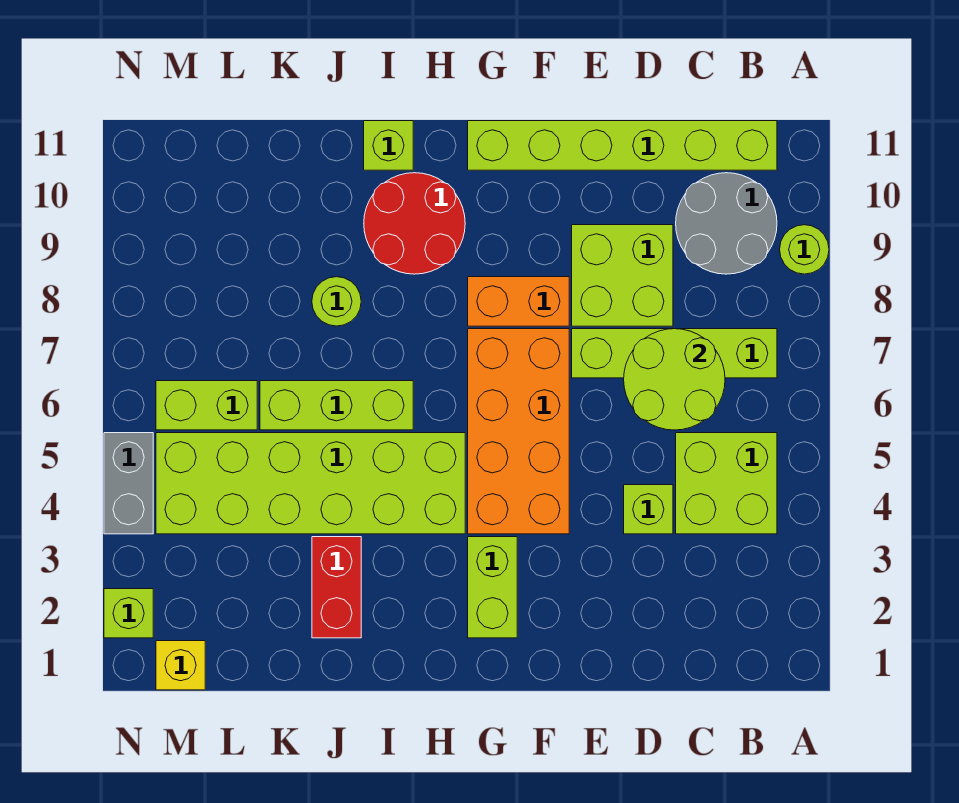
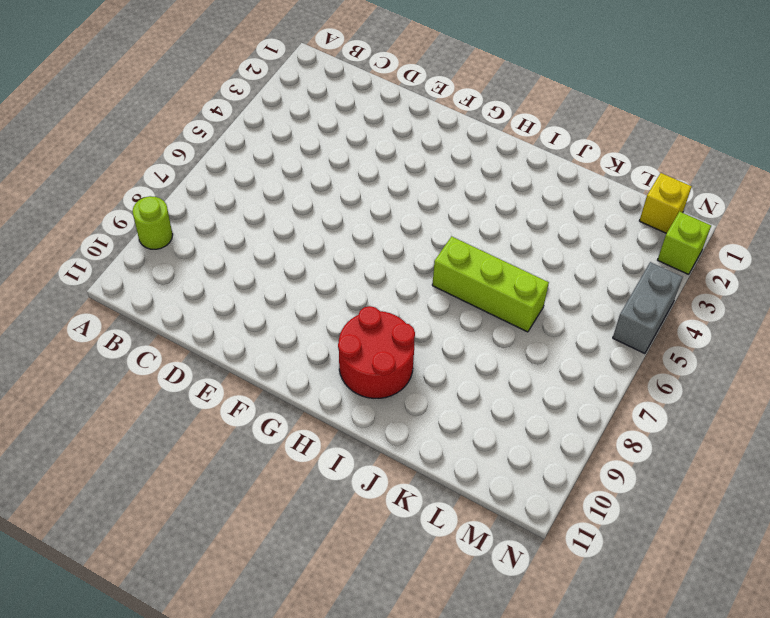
none -> lime 2x2 brick [676,433,777,534]
none -> lime 1x4 brick [572,329,777,378]
none -> grey 2x2 round brick [676,173,777,274]

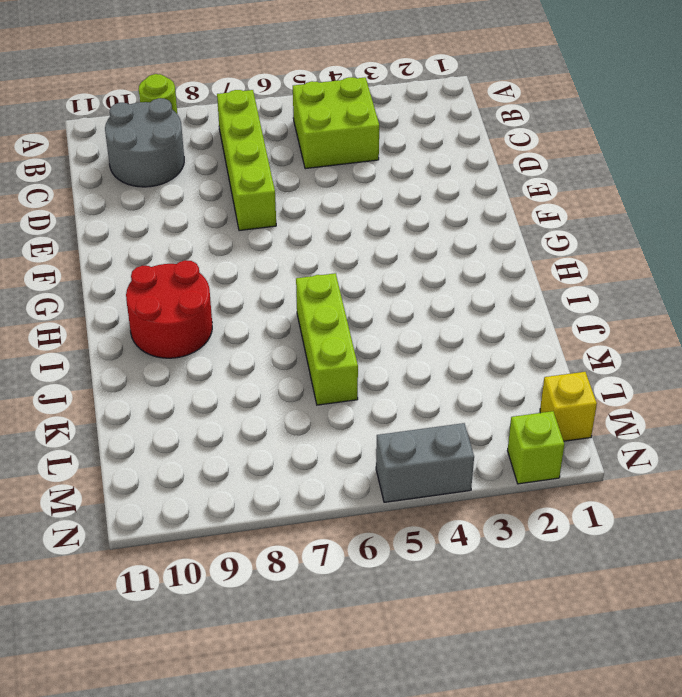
none -> lime 1x6 brick [468,121,777,170]
none -> lime 1x1 brick [624,485,673,534]
none -> lime 2x2 brick [572,225,673,326]

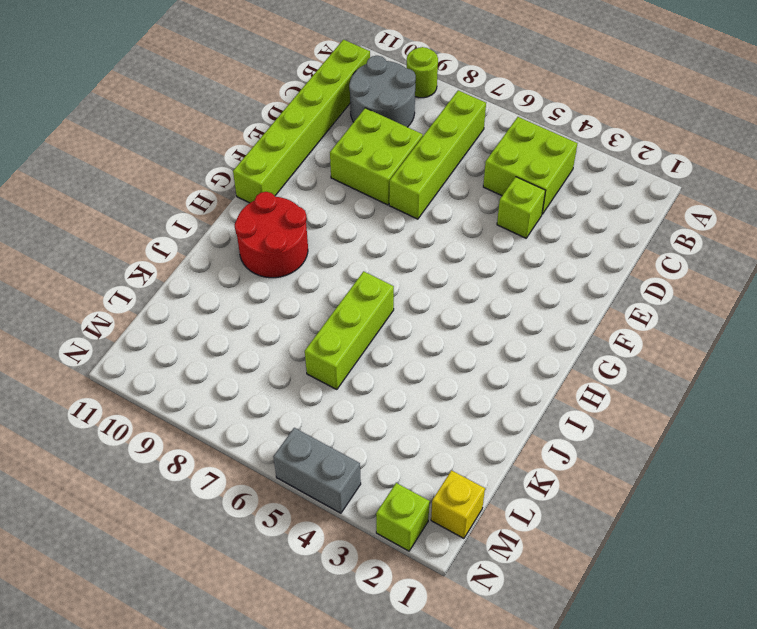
none -> orange 2x4 brick [468,329,569,534]
none -> orange 1x2 brick [468,277,569,326]
none -> lime 1x2 brick [468,537,517,638]

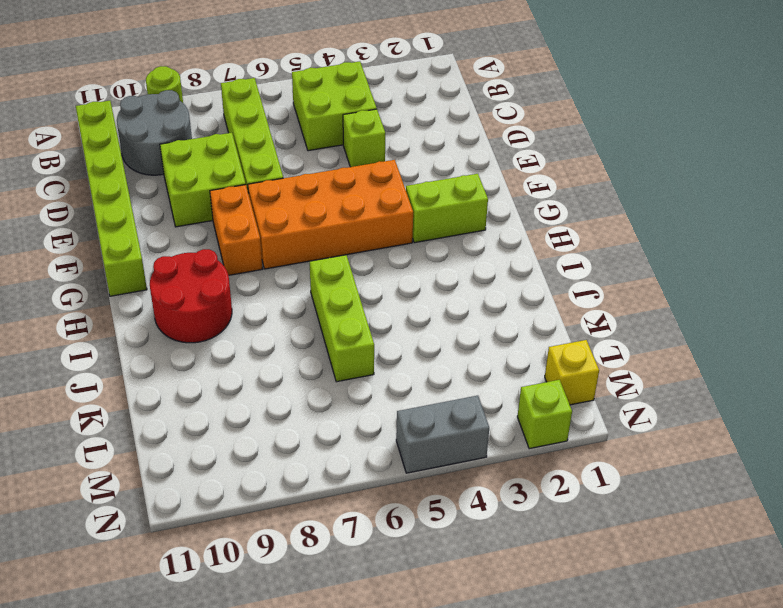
none -> lime 2x6 brick [156,433,465,534]
none -> lime 1x1 brick [364,121,413,170]
none -> red 1x2 brick [312,537,361,638]

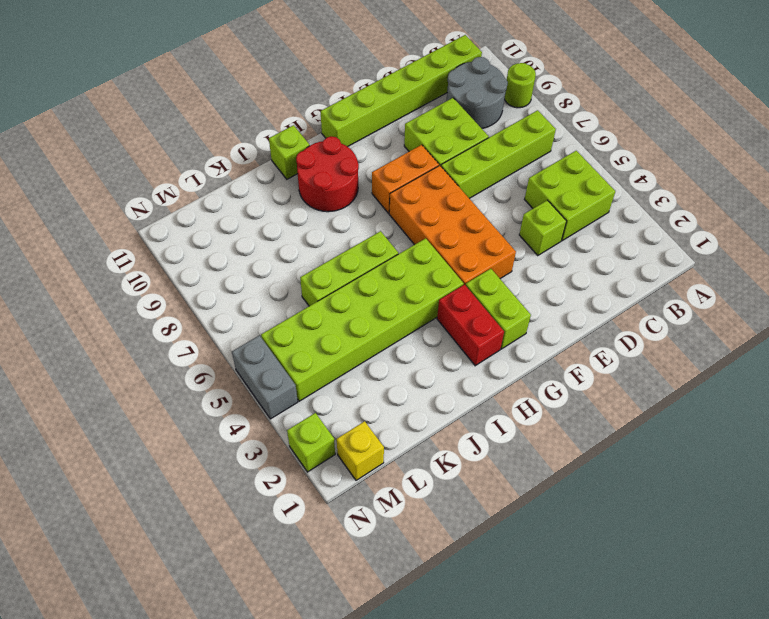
red 1x2 brick [437,284,504,366] -> red 1x2 brick moved to [312,537,361,638]
none -> lime 1x1 round brick [312,277,361,326]
none -> lime 1x2 brick [156,381,257,430]
none -> lime 2x2 round brick [624,329,725,430]

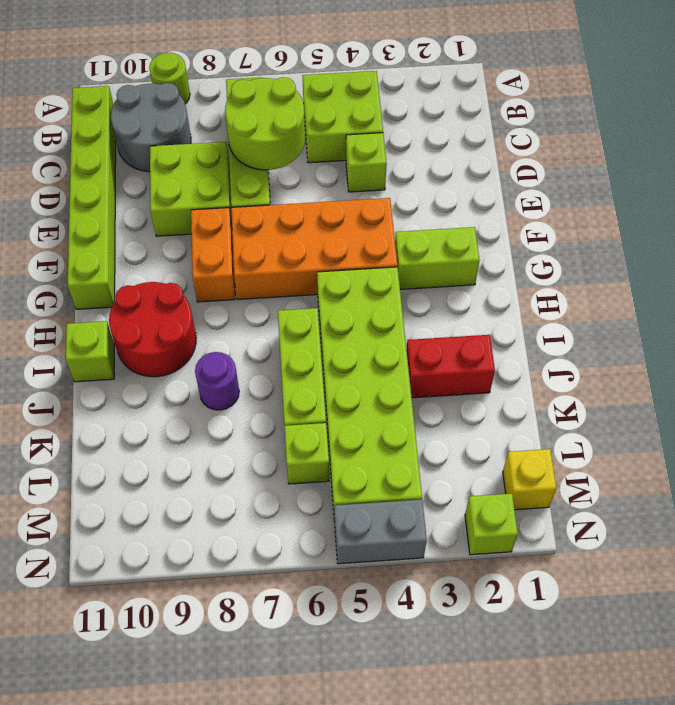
purple 1x1 round brick [195,352,239,410] -> lime 1x1 round brick [312,277,361,326]
lime 1x1 brick [284,423,329,484] -> lime 1x2 brick [156,381,257,430]

